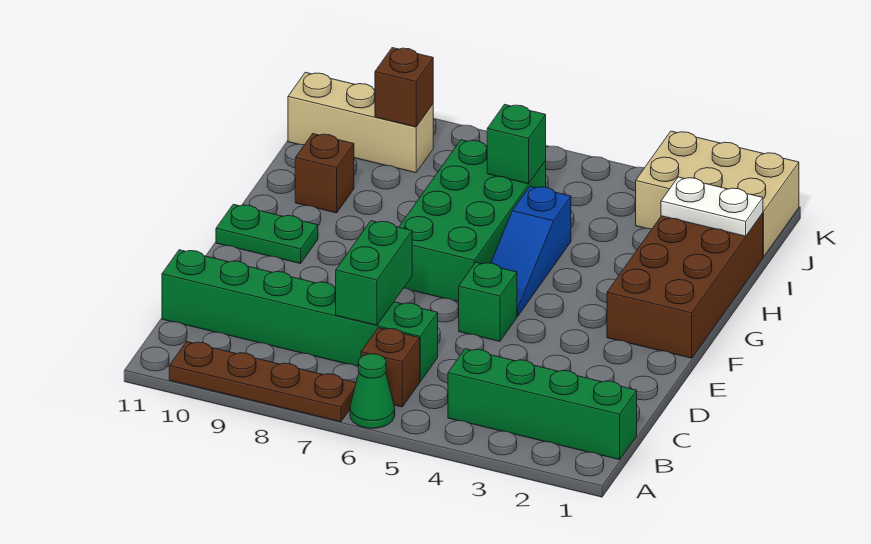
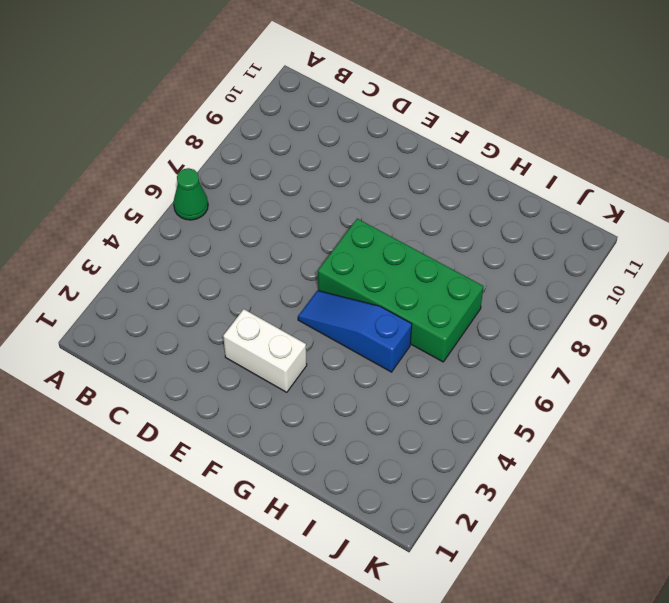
white 1x2 brick [223,309,307,392] -> none
none -> brown 1x4 plate [169,342,356,422]
none -> green 1x4 brick [448,349,637,460]
none -> brown 1x1 brick [361,328,420,407]

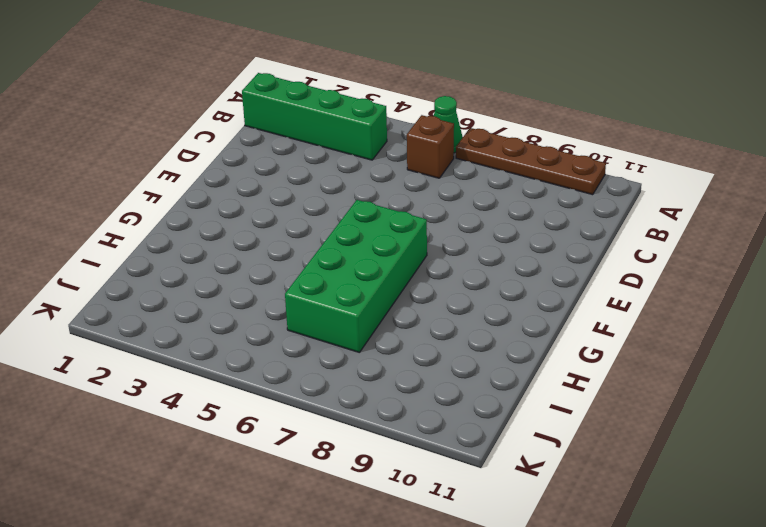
none -> green 1x6 brick [162,250,438,381]
none -> green 1x1 brick [459,262,517,342]
none -> brown 2x4 brick [607,213,763,358]

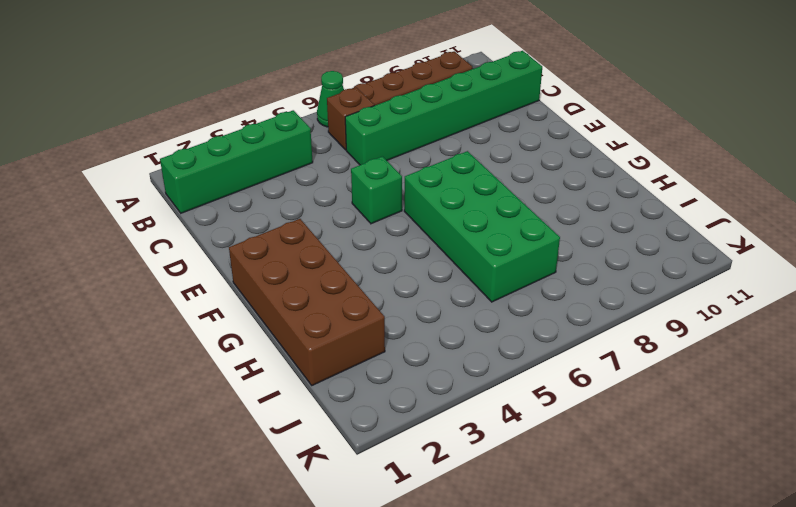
none -> blue 1x3 slope [491,186,571,316]
none -> green 1x2 plate [216,204,318,264]
none -> brown 1x1 brick [295,134,354,213]

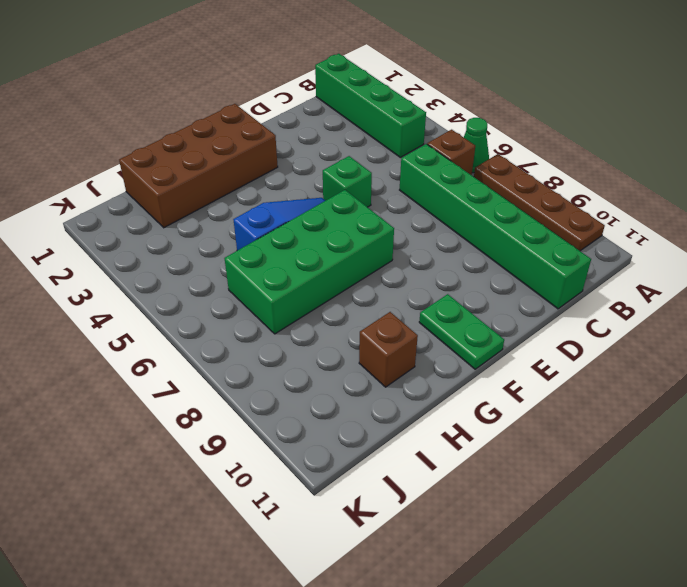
none -> tan 2x3 brick [636,131,799,257]
none -> tan 1x3 brick [288,72,433,173]
none -> green 1x2 brick [336,221,412,325]

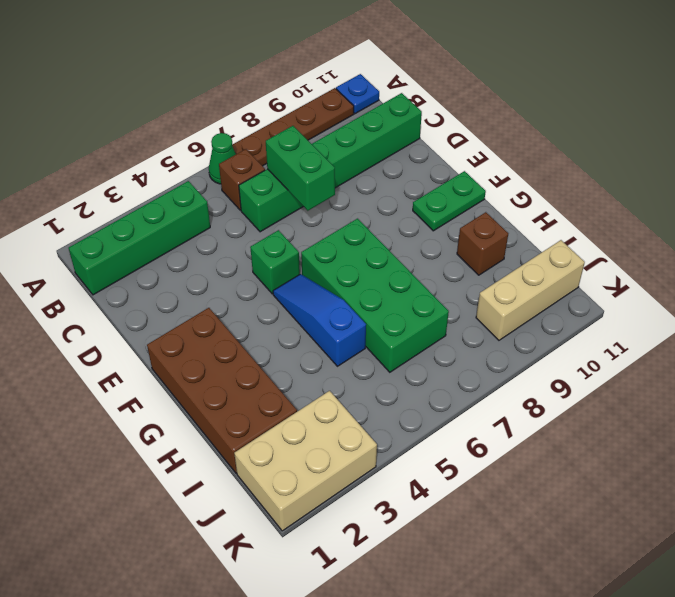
blue 1x1 plate [336,74,379,114] -> none
none -> white 1x2 plate [661,177,763,236]
none -> green 1x1 brick [487,104,546,184]
none -> brown 1x1 brick [375,48,433,127]

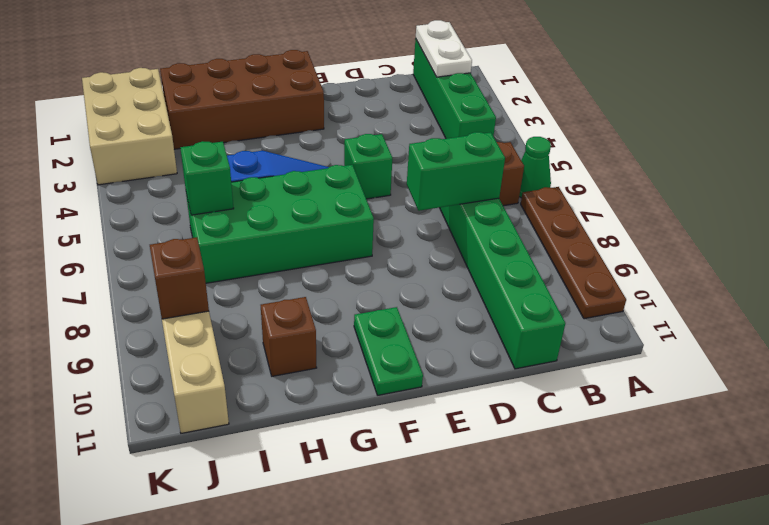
white 1x2 plate [416,20,472,77] -> white 1x2 plate moved to [661,177,763,236]

